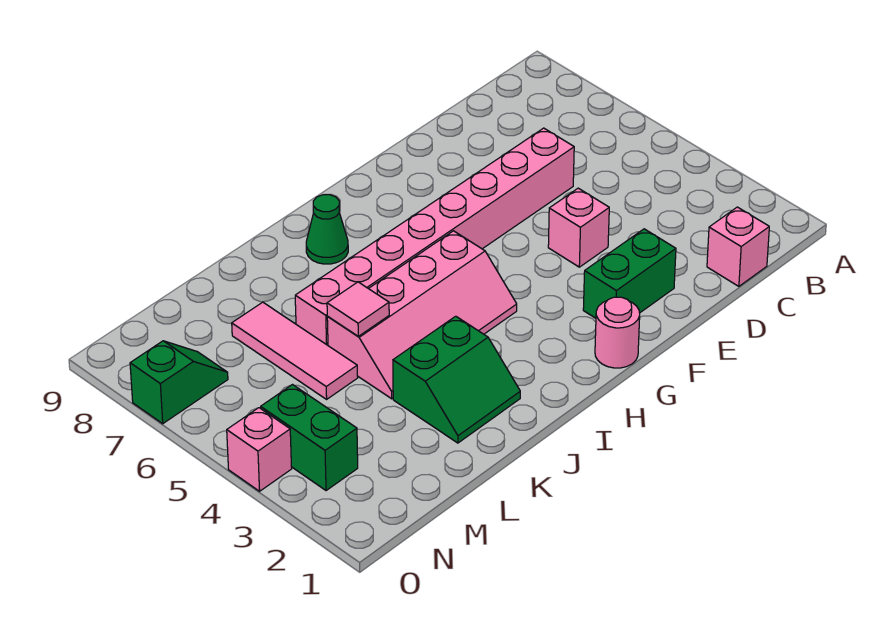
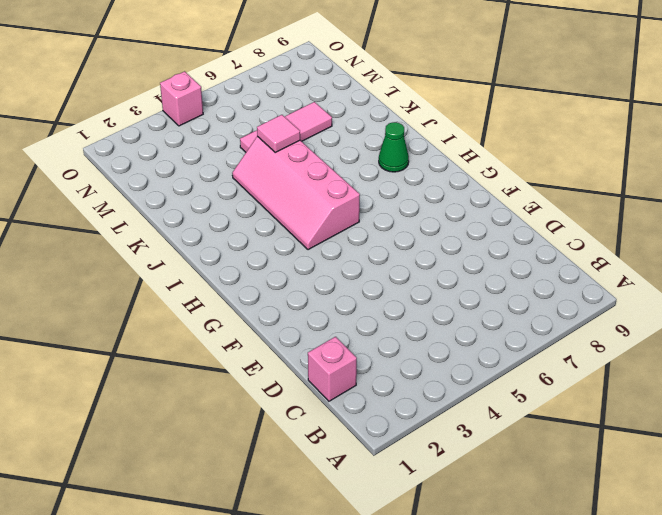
none -> pink 1x8 brick [295,128,574,345]
none -> green 1x2 brick [583,229,676,318]
none -> pink 1x1 brick [548,188,609,267]

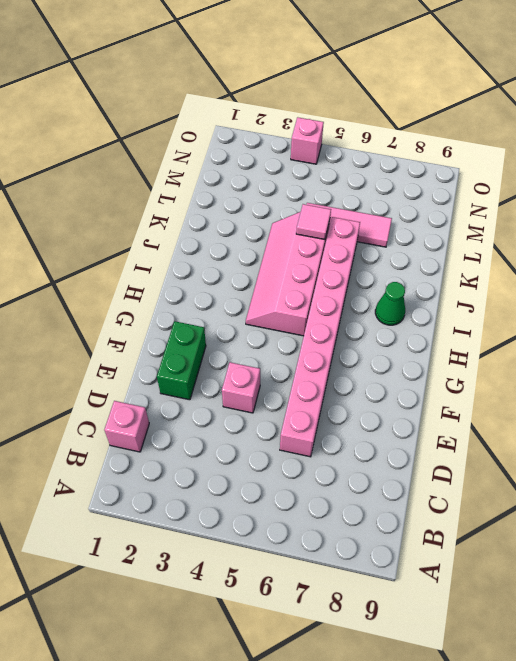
none -> pink 1x1 round brick [595,297,640,368]
none -> green 2x2 slope [393,316,520,443]
none -> green 1x2 brick [261,385,358,491]

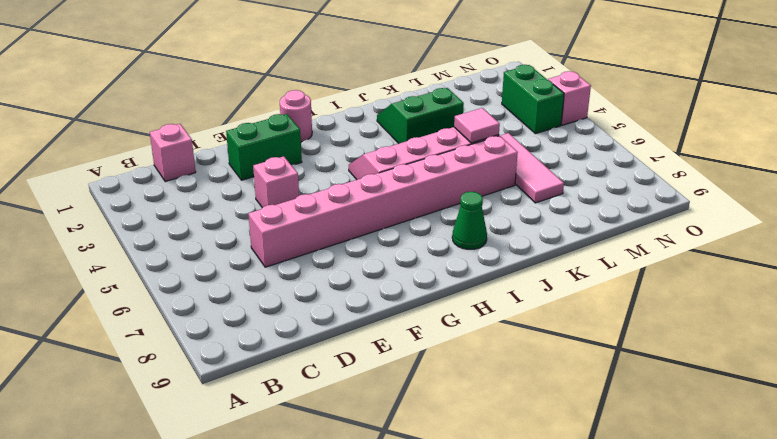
none -> green 1x2 slope [130,341,228,424]

